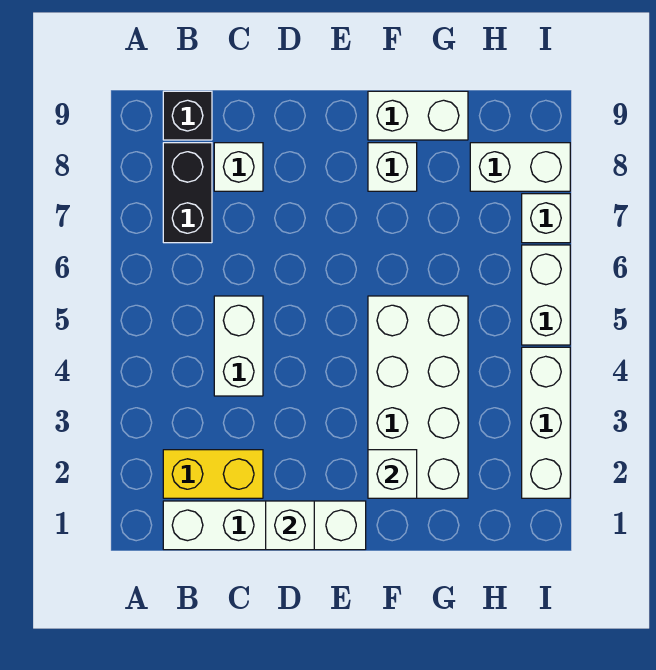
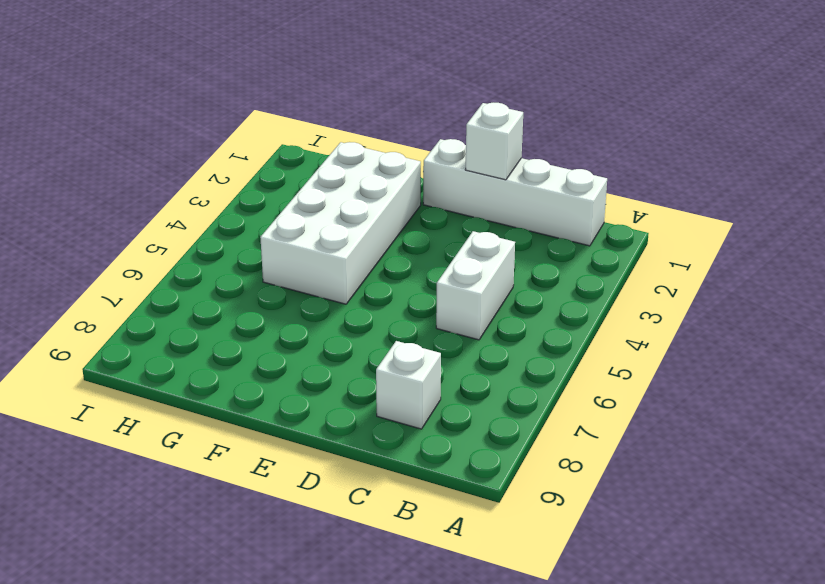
none -> yellow 1x2 brick [163,450,263,498]
none -> black 1x2 brick [163,143,212,243]
none -> black 1x1 brick [163,91,212,140]

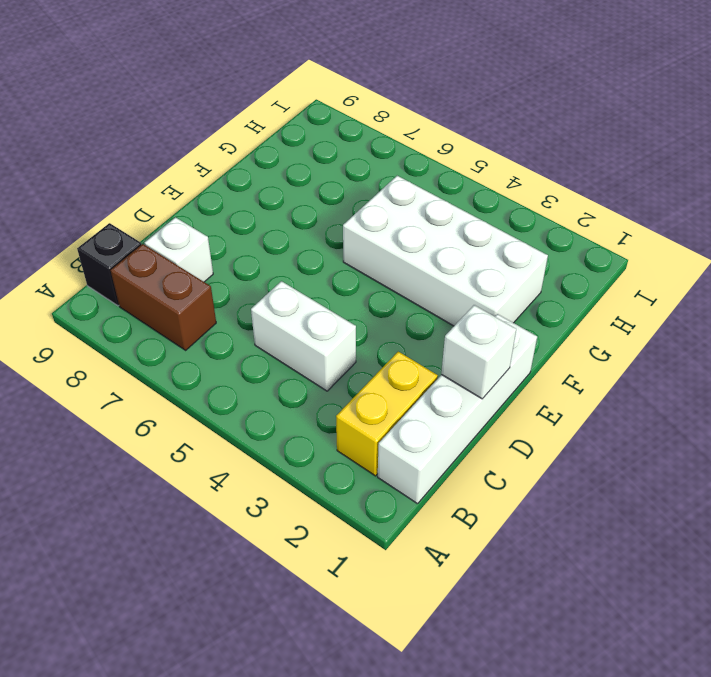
brown 1x2 brick [111,244,216,350] -> black 1x2 brick [163,143,212,243]
none -> white 1x1 brick [368,143,417,191]
none -> white 1x2 brick [368,91,468,140]
none -> white 1x2 brick [470,143,570,191]

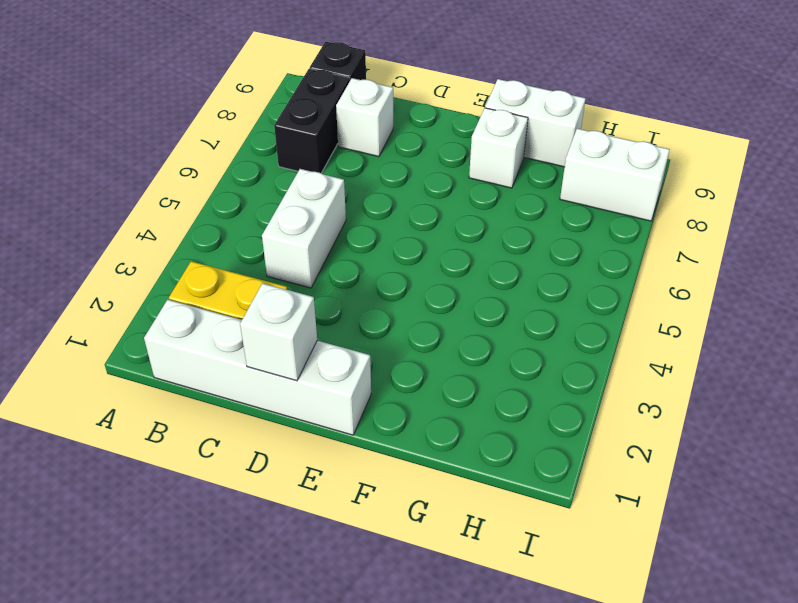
none -> white 2x4 brick [368,296,468,498]
none -> white 1x3 brick [522,347,570,498]
none -> white 1x2 brick [522,245,570,345]

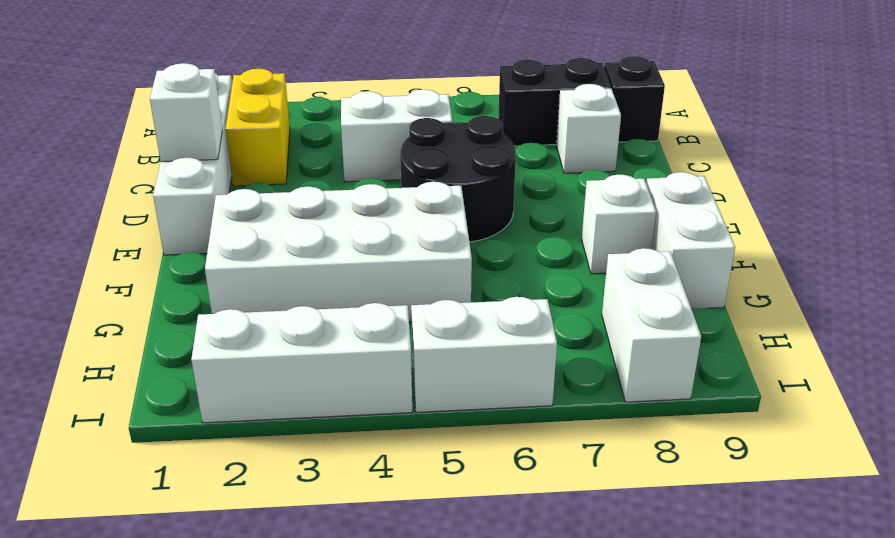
black 2x2 round brick [400,116,516,242] -> none
none -> white 1x1 brick [522,194,570,243]
none -> white 1x1 brick [368,450,417,498]

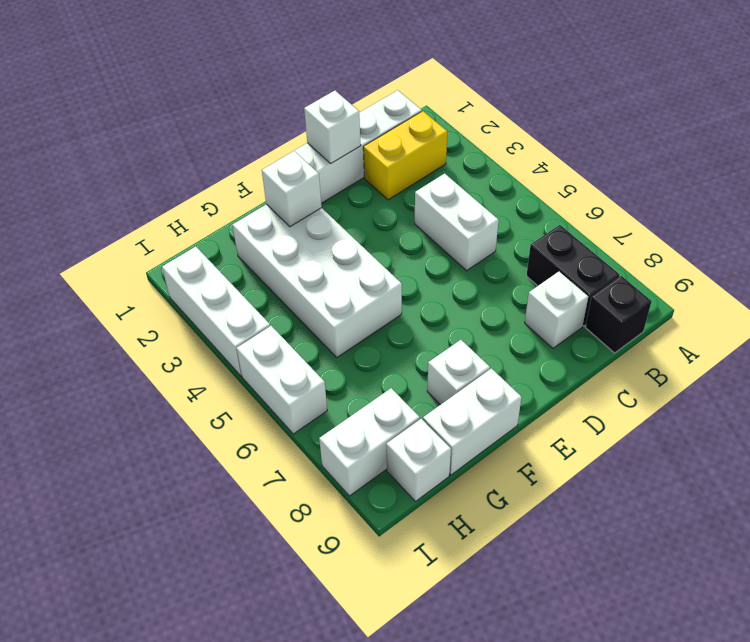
white 1x1 brick [386,419,451,502] -> white 1x1 brick moved to [522,194,570,243]

